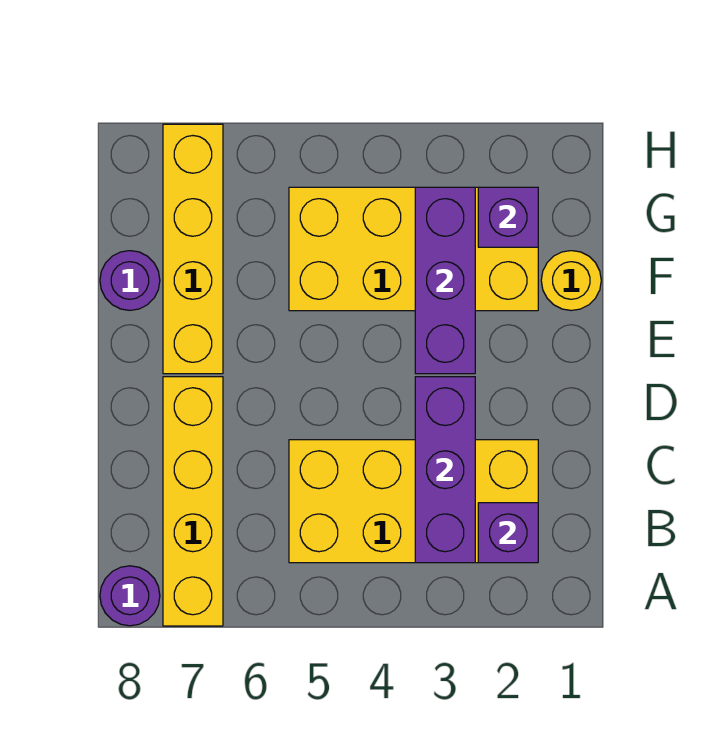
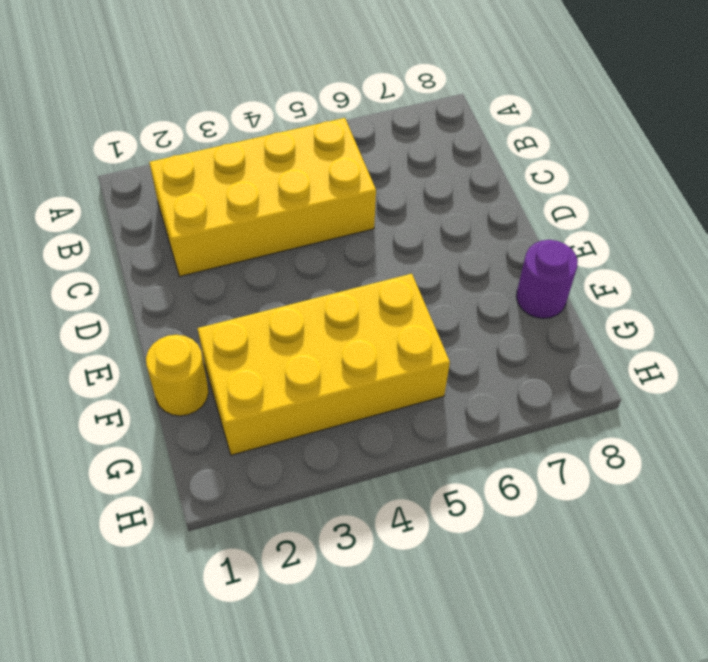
none -> yellow 1x4 brick [163,377,223,626]
none -> purple 1x1 round brick [100,566,160,626]

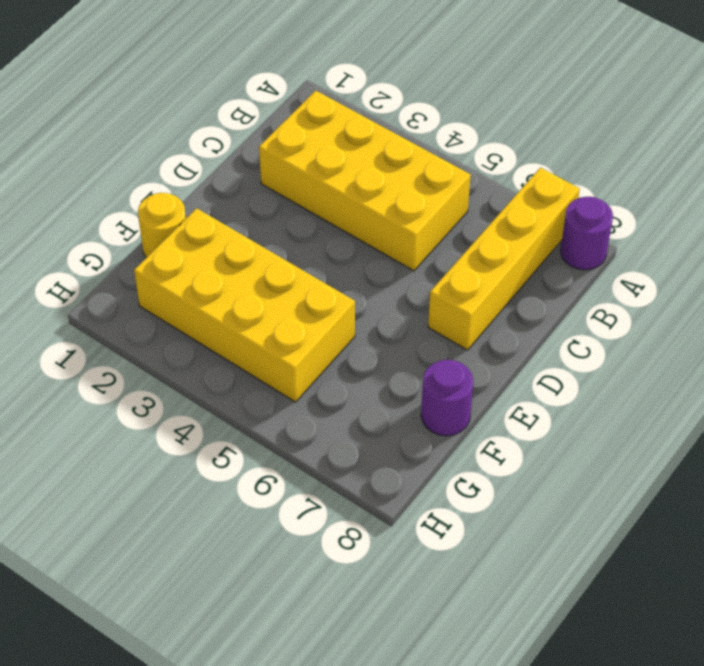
none -> yellow 1x4 brick [163,124,223,374]
none -> purple 1x1 brick [478,503,538,563]

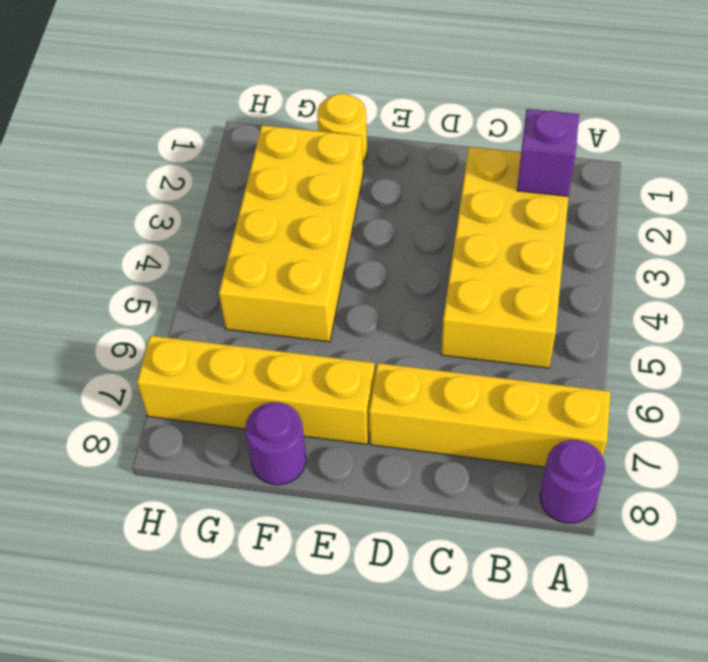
none -> purple 1x3 brick [415,377,475,563]
none -> purple 1x3 brick [415,187,475,374]

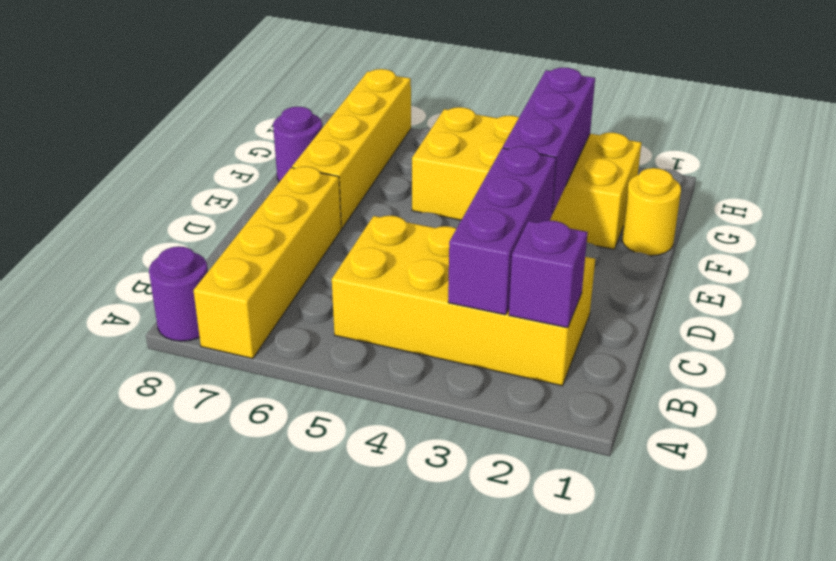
none -> purple 1x1 brick [478,187,538,247]

